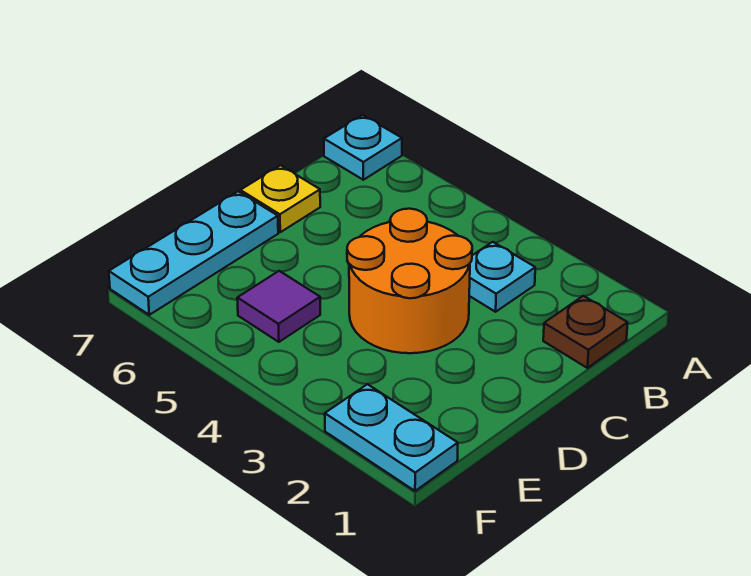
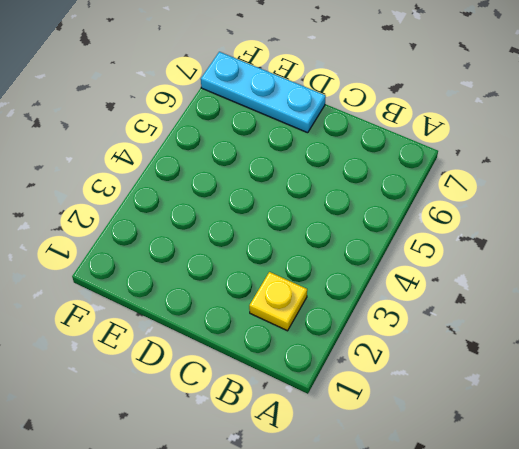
yellow 1x1 plate [249,272,307,331] -> yellow 1x1 plate moved to [240,165,320,232]
none -> cyan 1x1 plate [324,115,402,180]
none -> brown 1x1 plate [543,296,628,368]

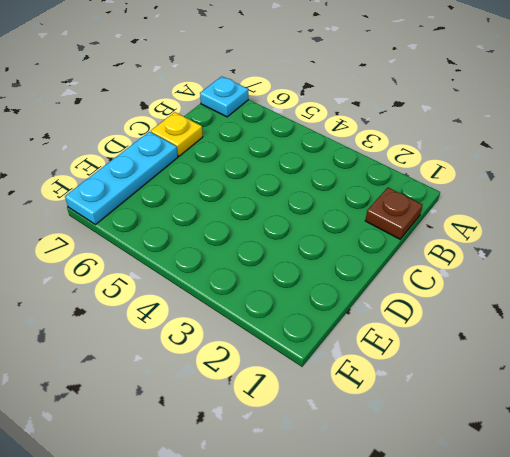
none -> cyan 1x1 plate [469,242,535,312]
none -> orange 2x2 round brick [347,209,472,353]

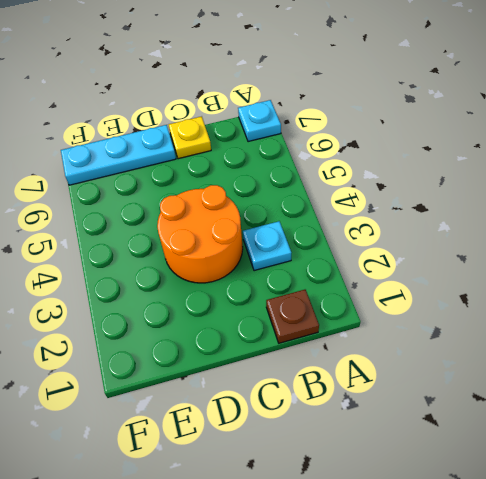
none -> purple 1x1 tile [237,271,320,342]
none -> cyan 1x2 plate [325,384,458,491]

